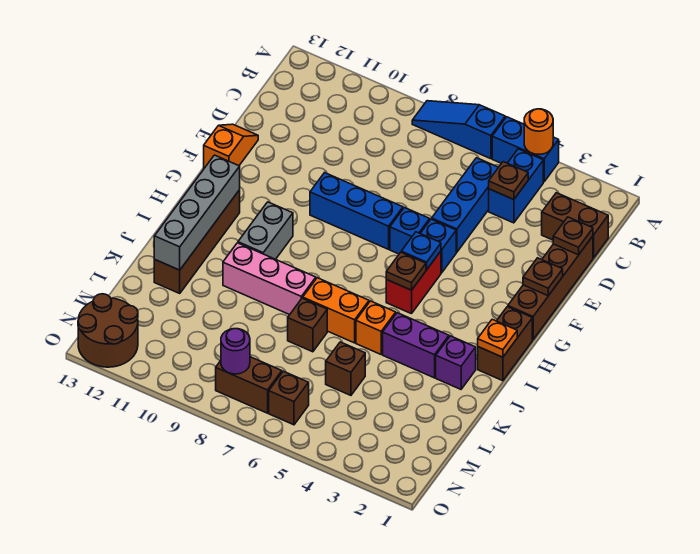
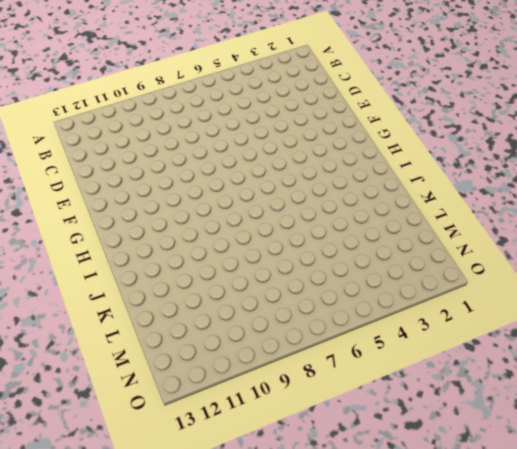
none -> blue 1x2 brick [492,117,559,182]
none -> blue 1x3 slope [412,101,505,159]
none -> blue 1x2 brick [489,149,543,223]
none -> brown 1x2 brick [542,193,608,258]

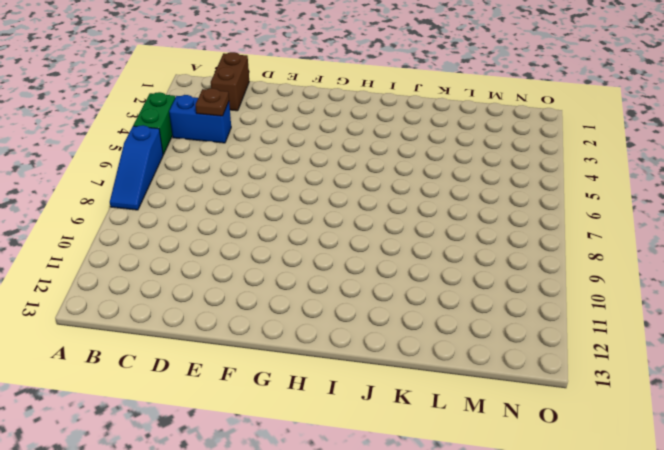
green 1x2 brick [133,92,175,155] -> blue 1x2 brick [492,117,559,182]
none -> blue 1x3 brick [432,158,498,252]
none -> brown 1x4 brick [508,236,593,340]
none -> orange 1x2 slope [204,124,258,168]
none -> blue 1x1 brick [420,219,456,273]

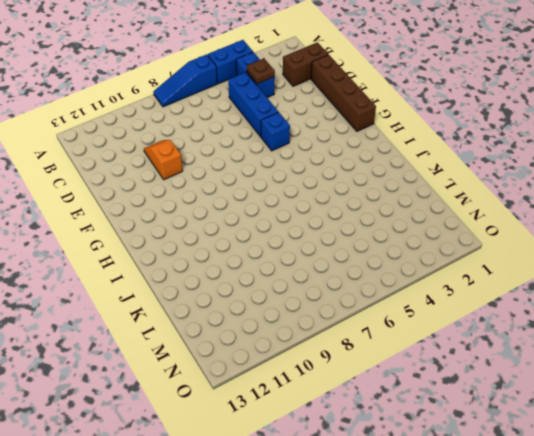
orange 1x2 slope [144,140,183,180] -> orange 1x2 slope moved to [204,124,258,168]
none -> blue 1x1 brick [390,208,430,254]
none -> blue 1x3 brick [310,173,403,249]
none -> red 1x2 brick [386,251,441,314]
none -> brown 1x2 brick [478,307,532,381]

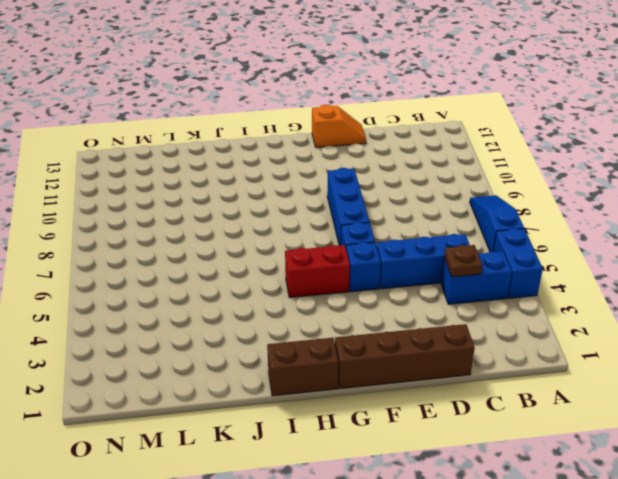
none -> brown 1x2 brick [542,193,608,258]
none -> grey 1x2 brick [238,202,293,259]
none -> brown 1x4 brick [154,190,240,293]
none -> purple 1x1 brick [436,336,476,389]

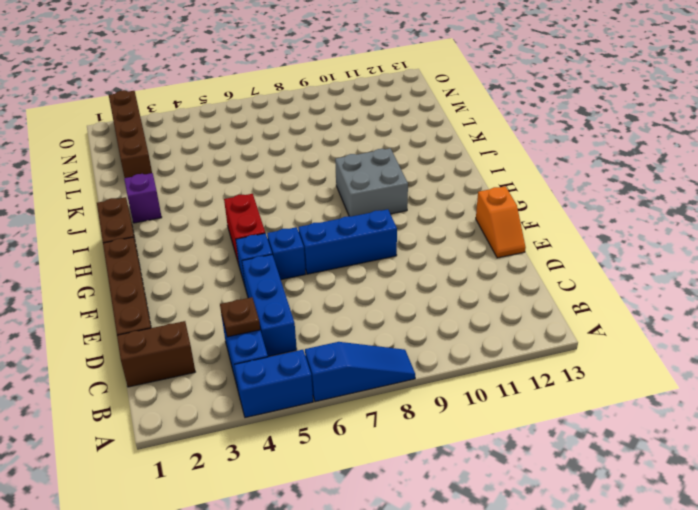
grey 2x2 brick [335,148,408,217] -> grey 1x2 brick [238,202,293,259]
brown 1x4 brick [109,90,152,178] -> brown 1x4 brick moved to [154,190,240,293]
none -> purple 1x2 brick [383,313,449,378]
none -> orange 1x1 brick [356,301,396,354]
none -> orange 1x2 brick [303,278,369,343]
none -> pink 1x3 brick [223,243,316,315]

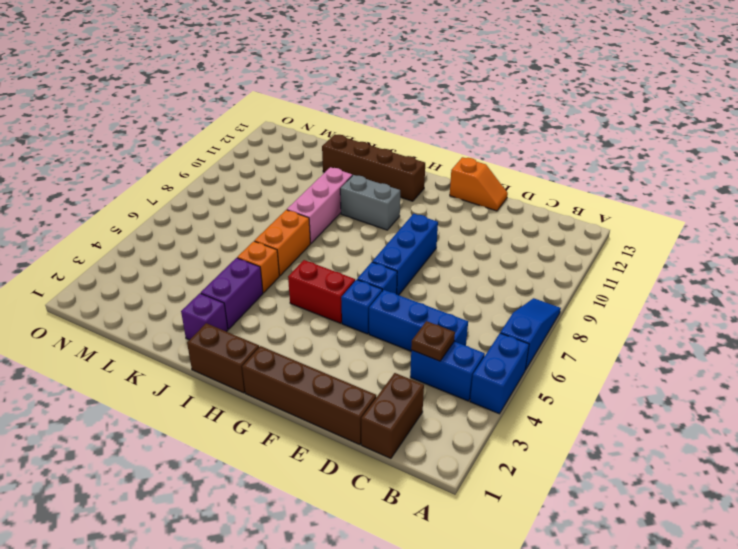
none -> brown 1x1 brick [288,298,327,352]
none -> brown 1x1 brick [326,342,365,395]
none -> brown 1x1 brick [269,371,309,425]
none -> brown 1x2 brick [216,357,282,413]

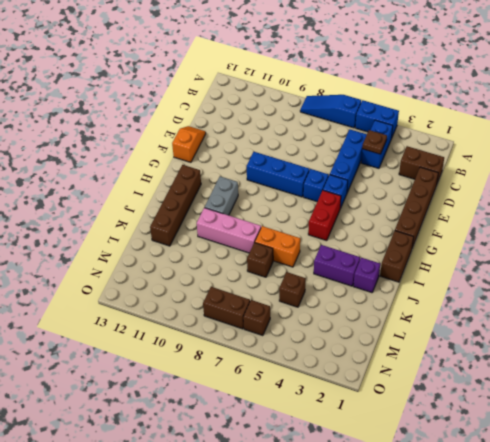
none -> orange 1x1 brick [356,301,396,354]
none -> brown 2x2 round brick [78,294,138,367]
none -> orange 1x1 round brick [524,109,553,154]
none -> brown 1x1 plate [553,217,593,255]

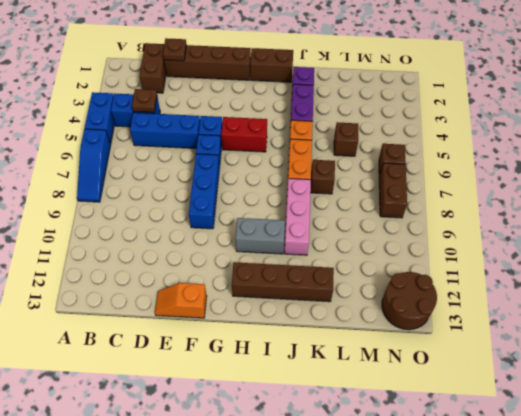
none -> orange 1x1 round brick [524,109,553,154]
none -> brown 1x1 plate [523,258,563,296]
none -> blue 1x1 plate [401,232,441,270]
none -> brown 1x1 plate [386,252,426,290]

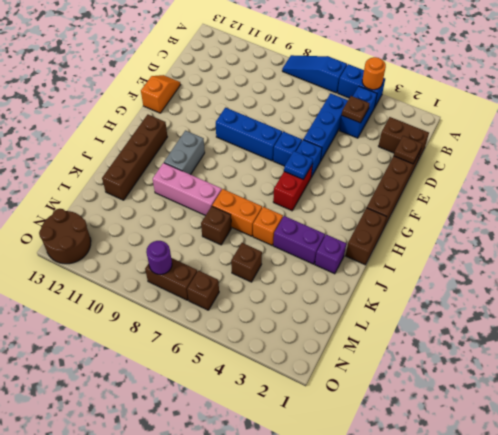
none -> brown 1x1 plate [523,258,563,296]
none -> brown 1x1 plate [386,252,426,290]
none -> grey 1x4 brick [154,155,240,270]
none -> orange 1x1 plate [478,319,517,357]

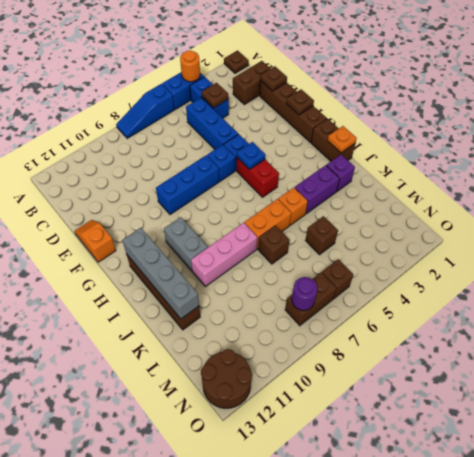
brown 1x1 plate [224,51,249,73] -> brown 1x1 plate moved to [386,252,426,290]

